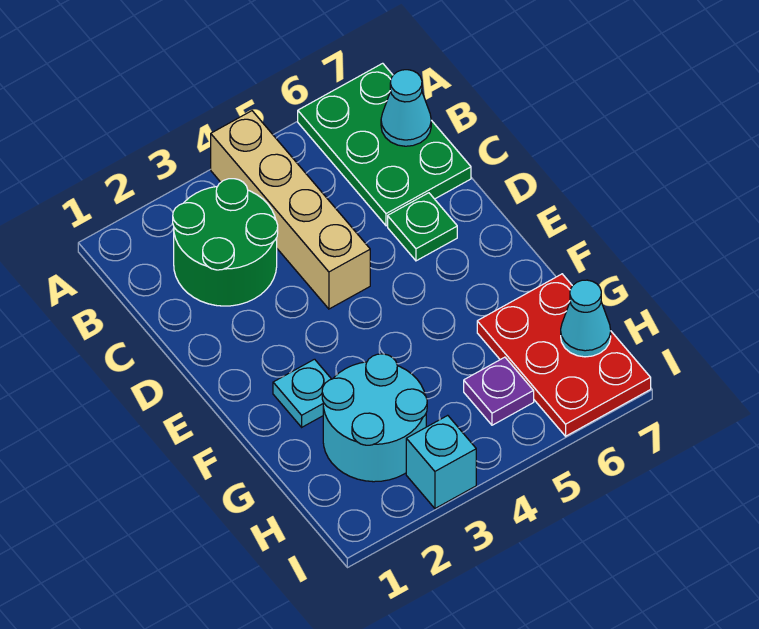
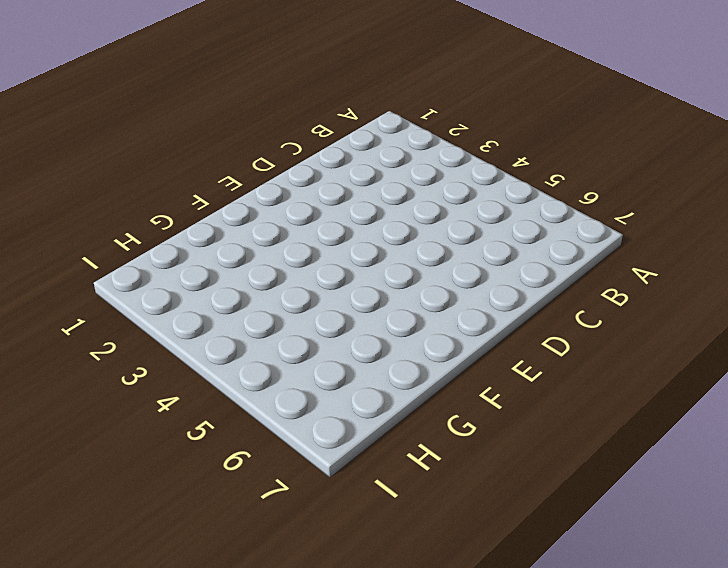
none -> tan 1x4 brick [211,111,370,309]
none -> green 2x3 plate [298,63,471,226]

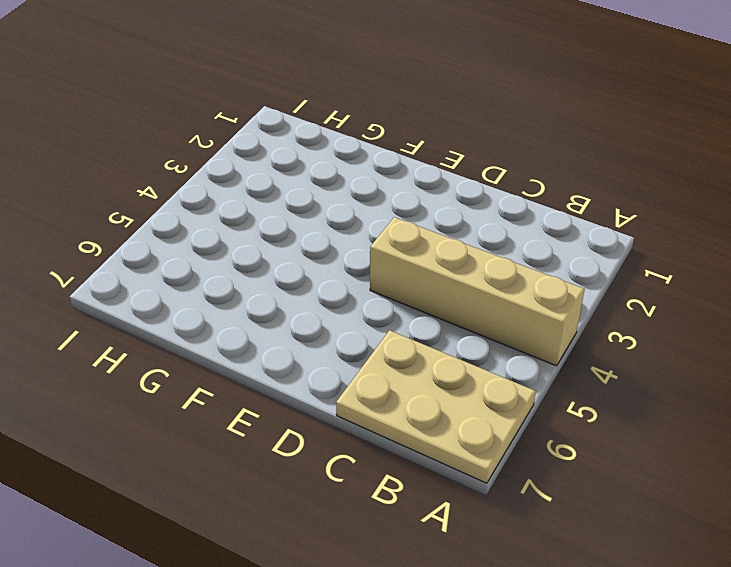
tan 2x3 plate [336,330,536,483] -> green 2x3 plate [298,63,471,226]
none -> green 2x2 round brick [173,179,278,306]
none -> green 1x1 plate [388,193,457,261]

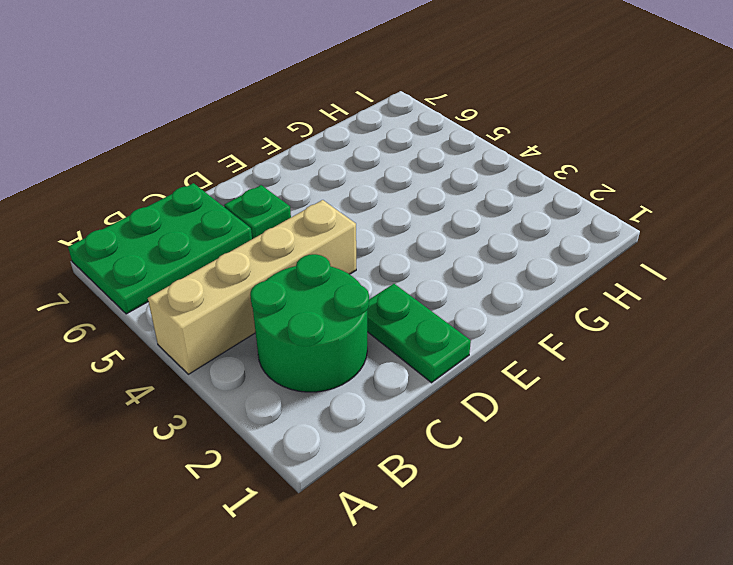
green 1x2 plate [367,284,471,383] -> none
none -> cyan 1x1 plate [273,359,331,427]
none -> cyan 2x2 round brick [322,354,427,482]

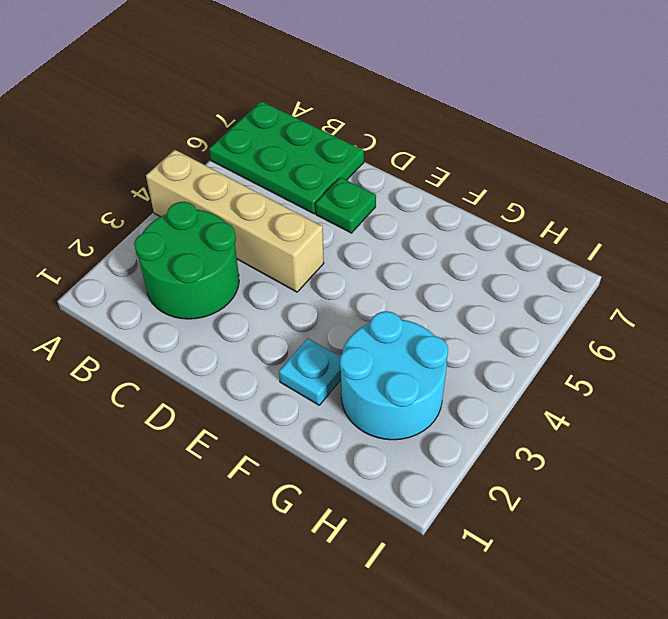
none -> red 2x3 plate [477,274,651,436]
none -> purple 1x1 plate [464,357,534,425]

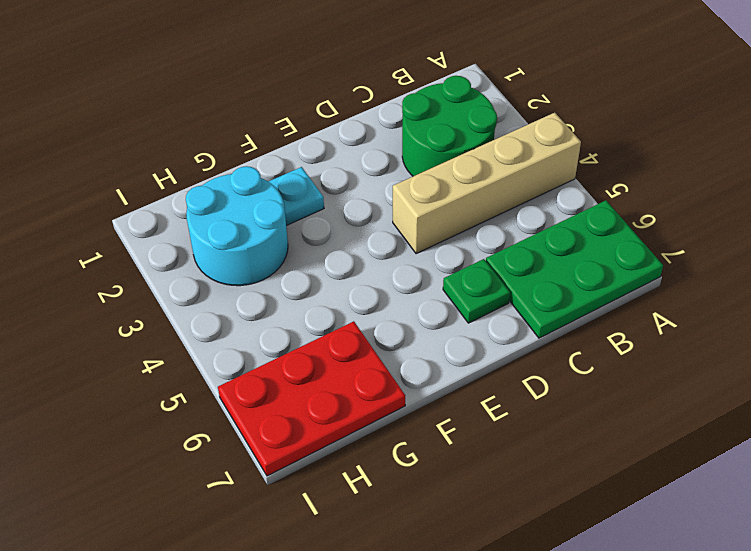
none -> purple 1x1 plate [464,357,534,425]
none -> cyan 1x1 brick [406,415,476,508]

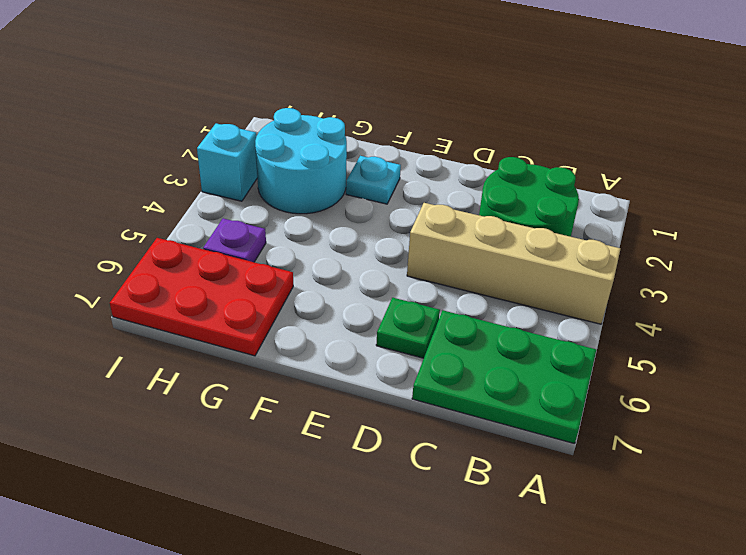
none -> cyan 1x1 cone [381,70,431,146]
none -> cyan 1x1 cone [561,280,611,357]

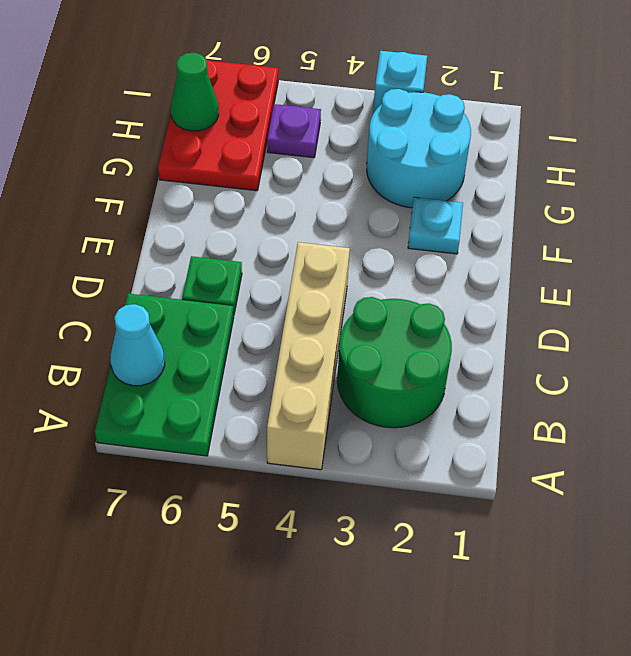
green 1x1 cone [171,53,219,131] -> cyan 1x1 cone [561,280,611,357]

